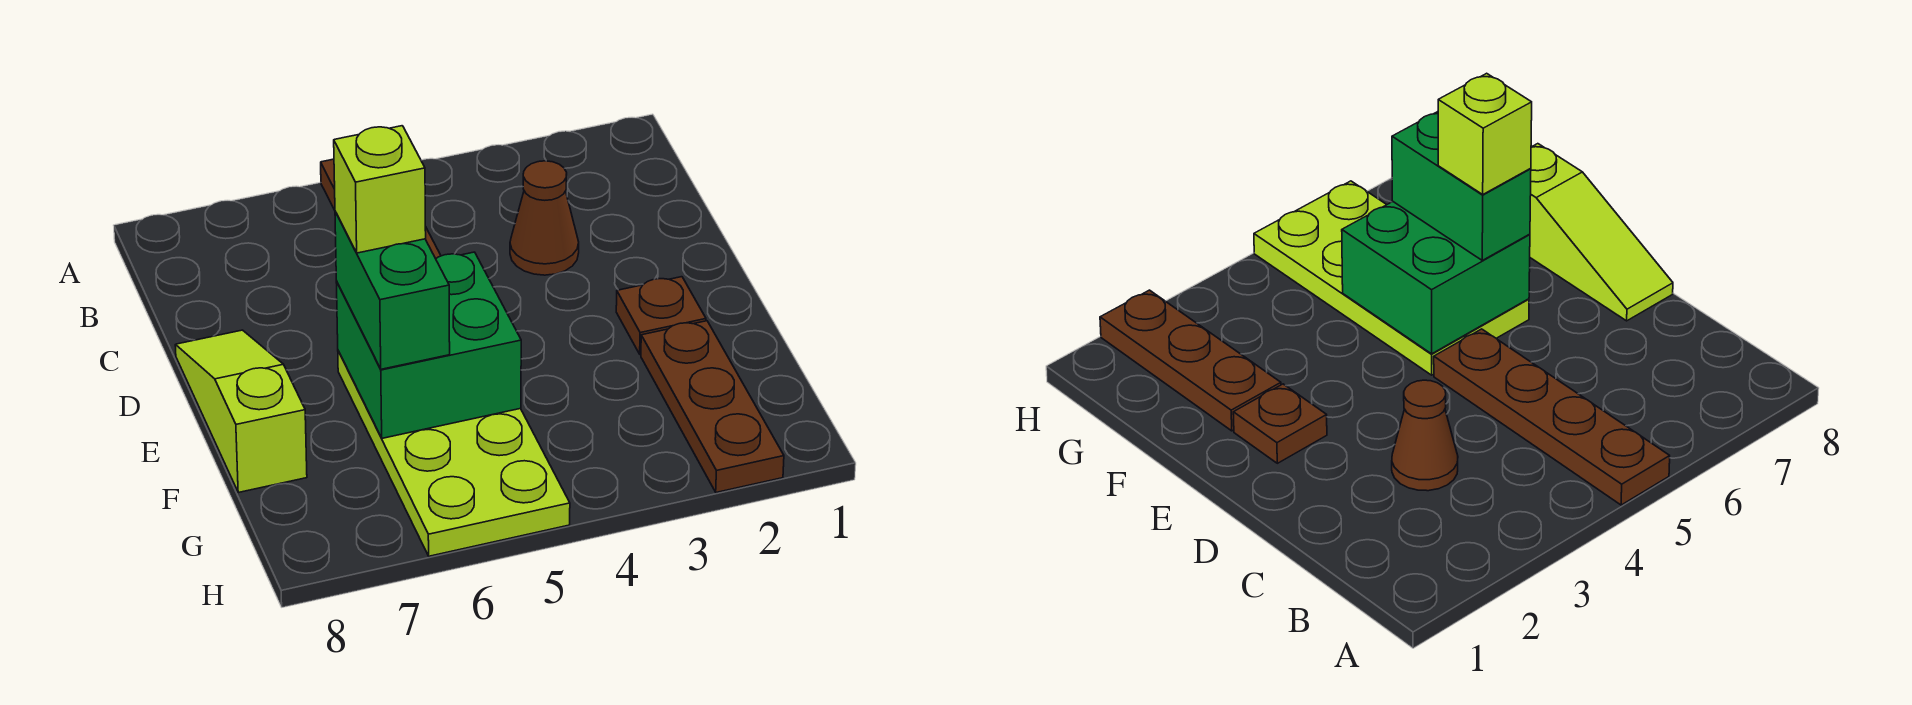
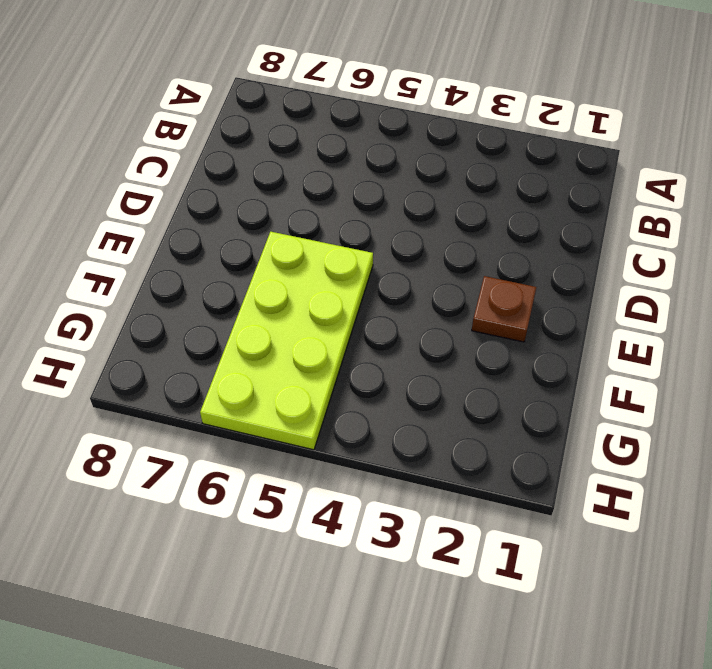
none -> brown 1x4 plate [1434,329,1670,505]
none -> brown 1x1 cone [510,161,579,275]

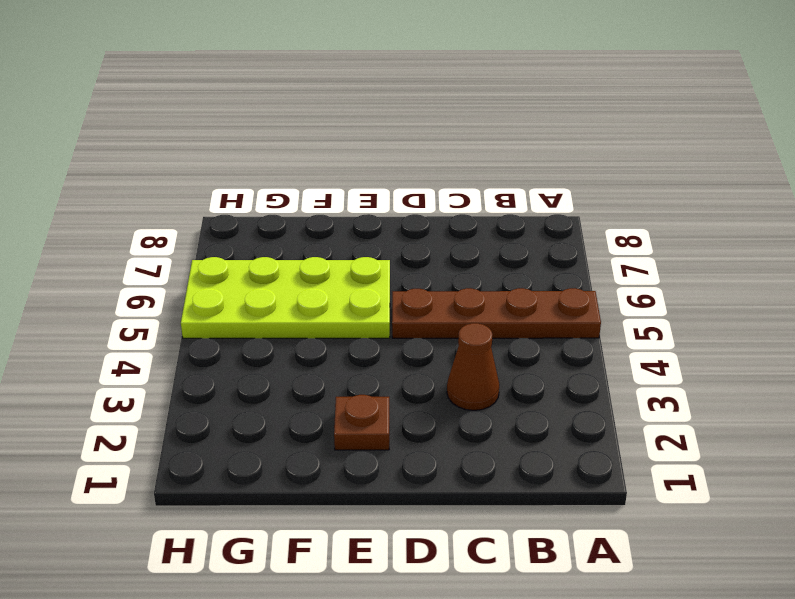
none -> lime 1x3 slope [175,330,307,493]
none -> brown 1x3 plate [641,321,784,492]

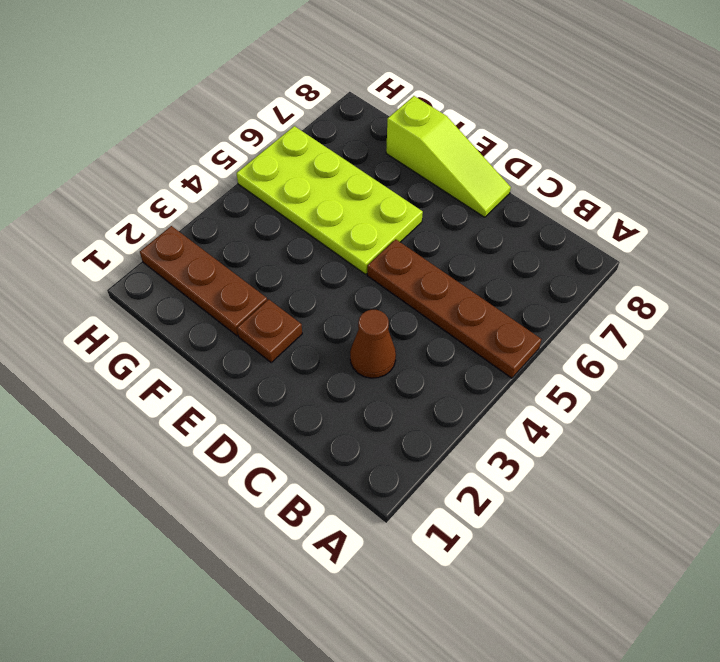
none -> green 2x2 brick [336,252,521,438]
none -> green 1x2 brick [335,212,450,369]

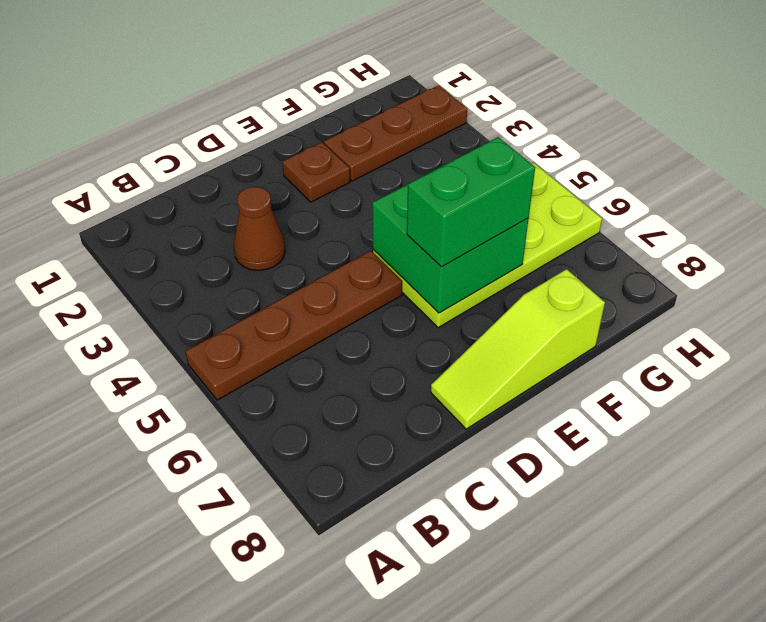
none -> lime 1x1 brick [334,126,426,253]

